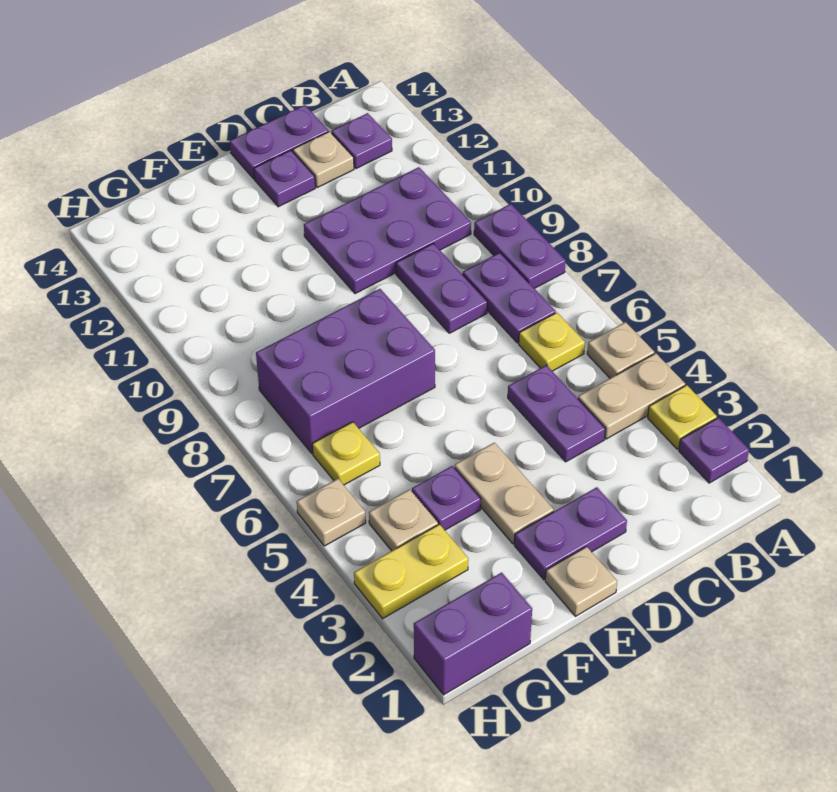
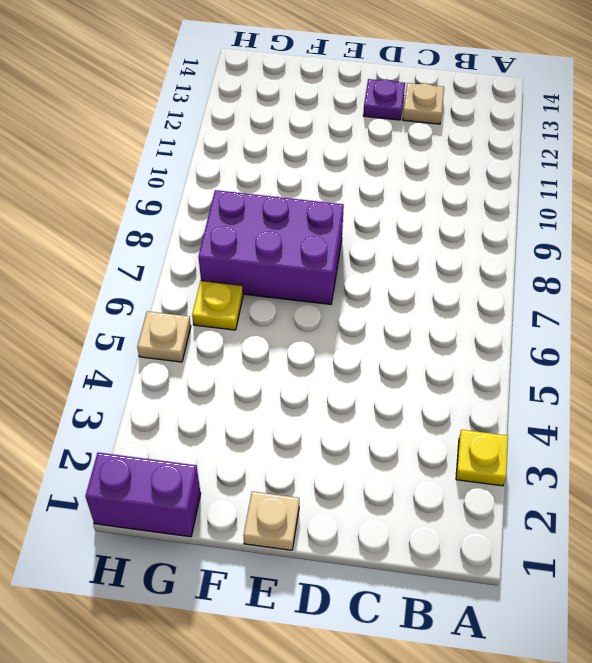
none -> purple 1x1 plate [679,418,749,483]
none -> tan 1x2 plate [578,353,685,439]
none -> tan 1x1 plate [587,322,654,378]

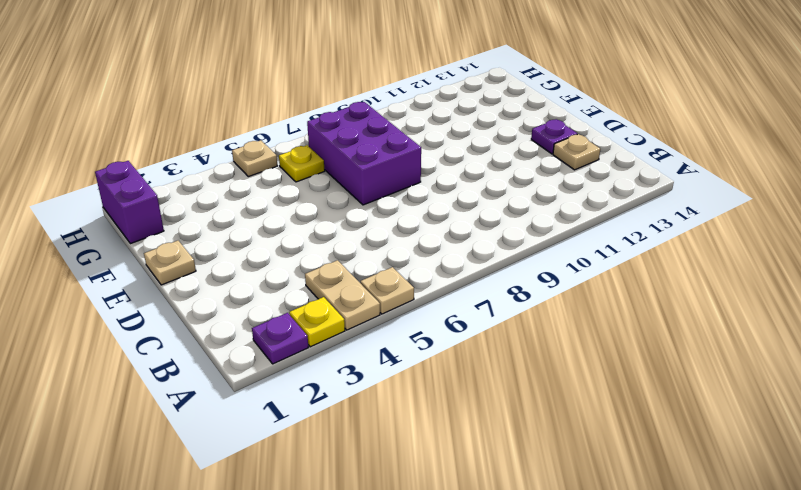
none -> purple 1x2 plate [474,204,566,289]
none -> yellow 1x1 plate [519,313,585,371]
none -> purple 1x2 plate [463,253,556,343]

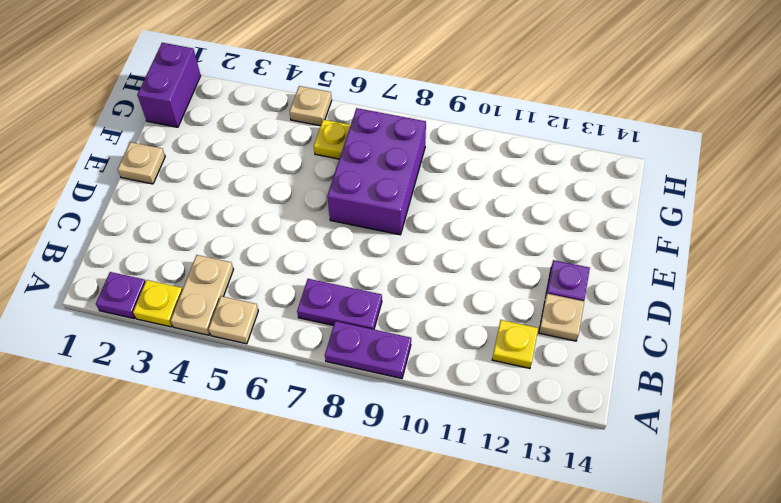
yellow 1x1 plate [492,320,538,368] -> yellow 1x1 plate moved to [519,313,585,371]
none -> purple 2x3 plate [304,167,471,294]
none -> purple 1x1 plate [332,113,392,168]
none -> purple 1x2 plate [508,365,605,462]

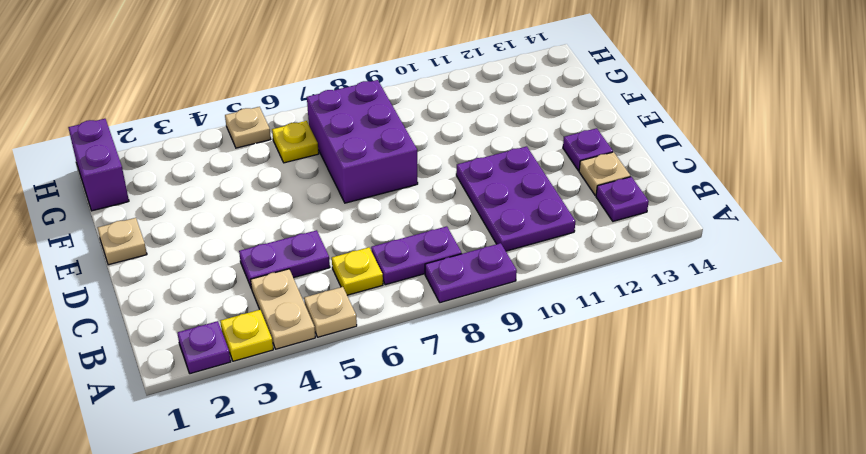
none -> purple 1x2 plate [396,243,487,333]
none -> purple 1x2 plate [230,105,329,179]
none -> purple 1x2 plate [514,487,627,580]

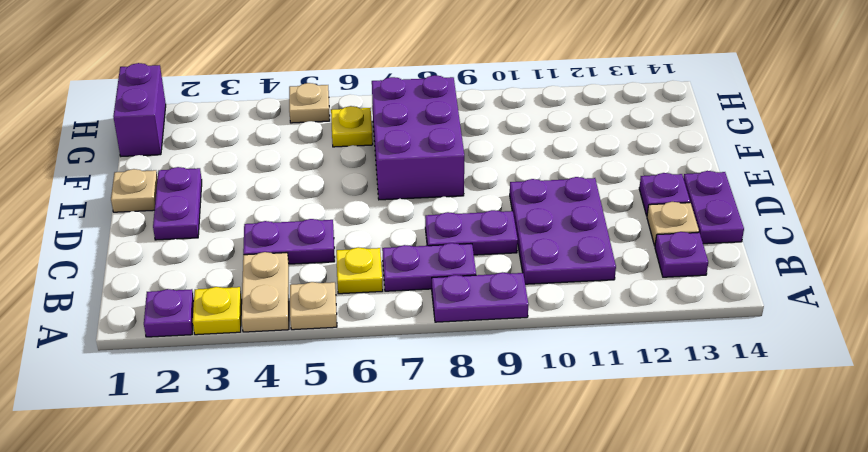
none -> tan 1x2 plate [455,443,554,544]
none -> purple 1x1 plate [412,466,481,530]
none -> yellow 1x2 plate [354,524,468,619]

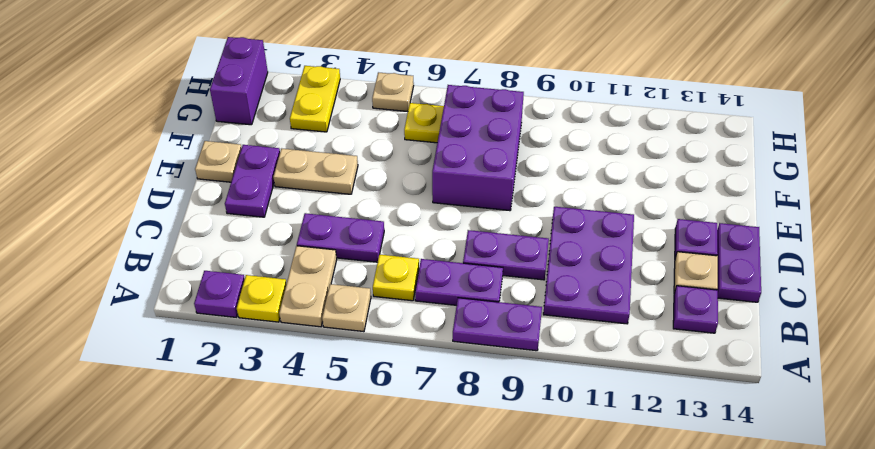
none -> purple 1x1 plate [412,466,481,530]
none -> tan 1x1 plate [369,489,438,551]

